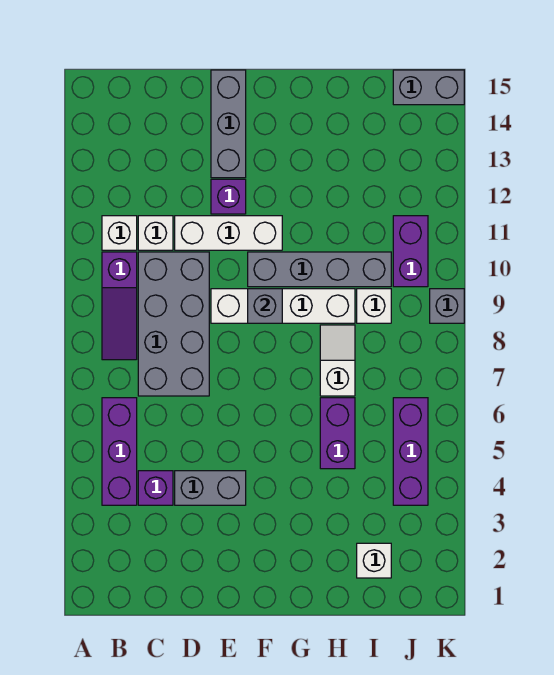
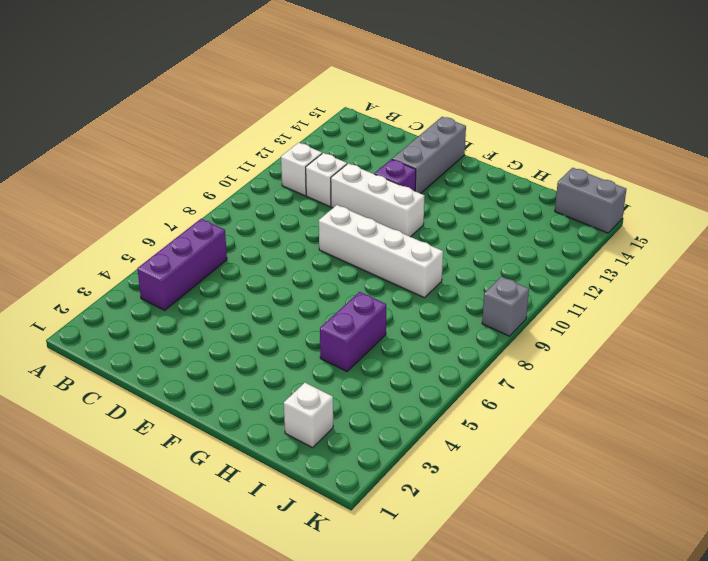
none -> purple 1x3 slope [102,252,137,360]
none -> purple 1x1 brick [138,471,173,505]
none -> grey 2x4 brick [138,252,209,396]

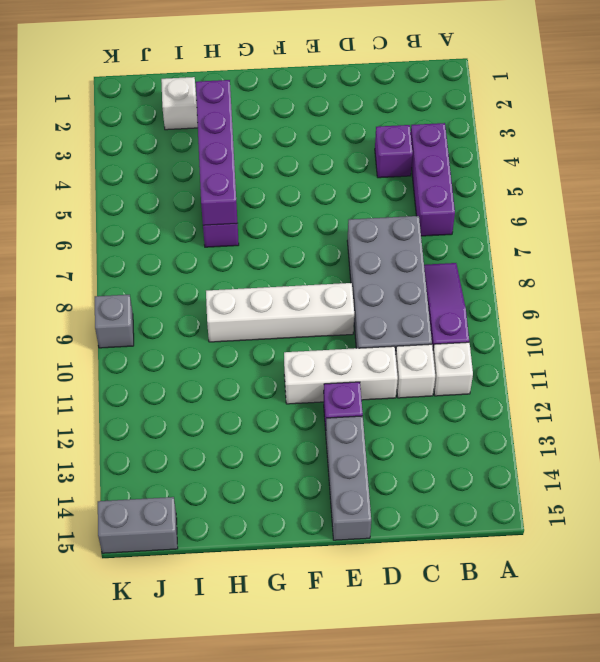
purple 1x4 brick [196,80,237,225] -> none
none -> grey 1x2 brick [175,471,246,505]
none -> grey 1x4 brick [248,252,391,287]
none -> white 1x2 slope [320,325,355,396]

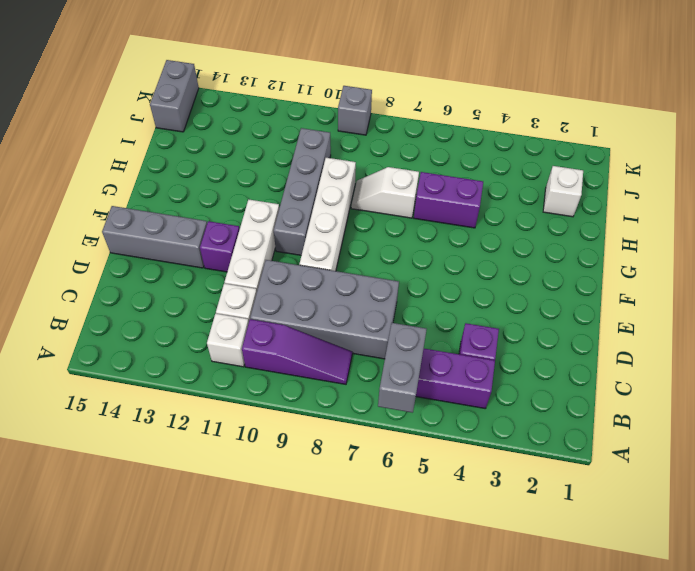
grey 1x2 brick [378,323,427,413] -> grey 1x2 brick moved to [175,471,246,505]
none -> white 1x1 brick [357,289,391,323]
none -> purple 1x3 brick [393,398,428,505]
none -> purple 1x2 brick [393,216,428,287]

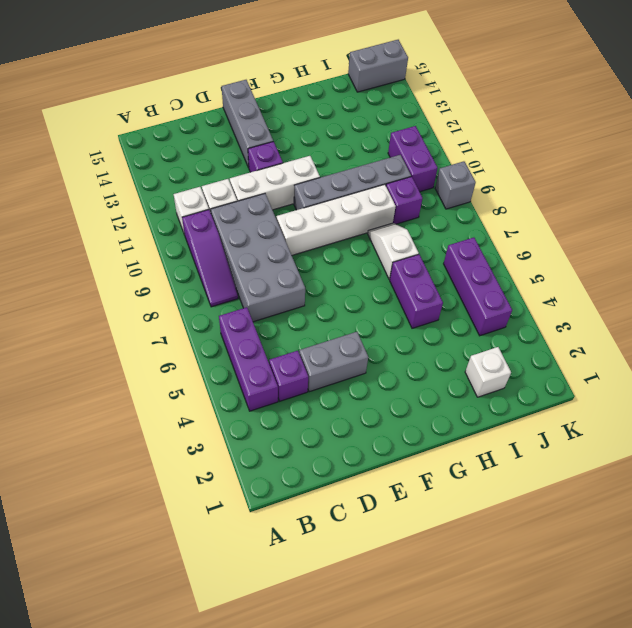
purple 1x1 brick [386,177,423,224] -> white 1x1 brick [357,289,391,323]
none -> grey 1x1 brick [248,289,282,323]

